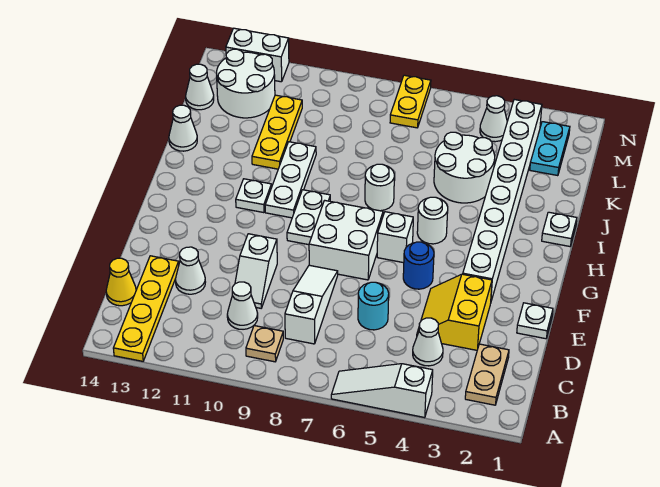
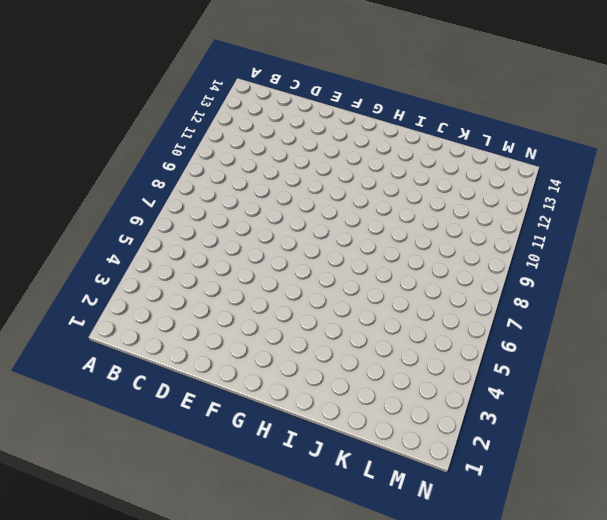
none -> white 1x3 slope [331,364,433,418]
none -> yellow 1x4 plate [113,256,179,361]
none -> tan 1x2 plate [465,344,509,405]
none -> tan 1x1 plate [246,326,283,362]

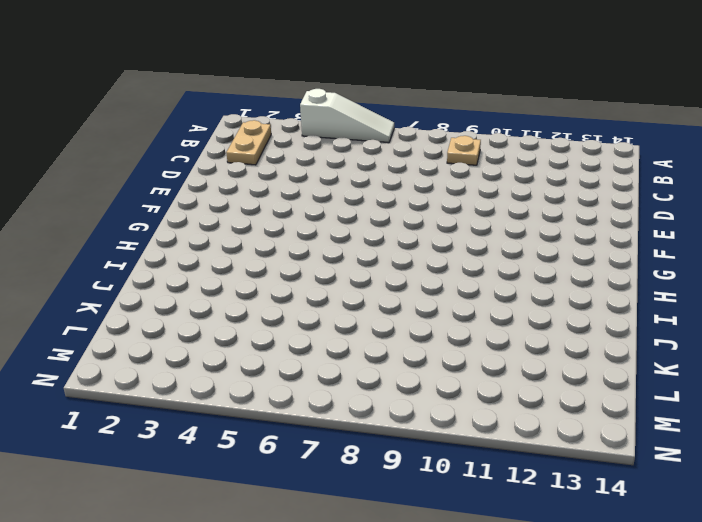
none -> yellow 1x4 plate [113,256,179,361]
none -> white 1x1 cone [413,318,443,366]
none -> white 1x3 slope [285,265,338,344]
none -> white 1x1 cone [227,282,258,329]

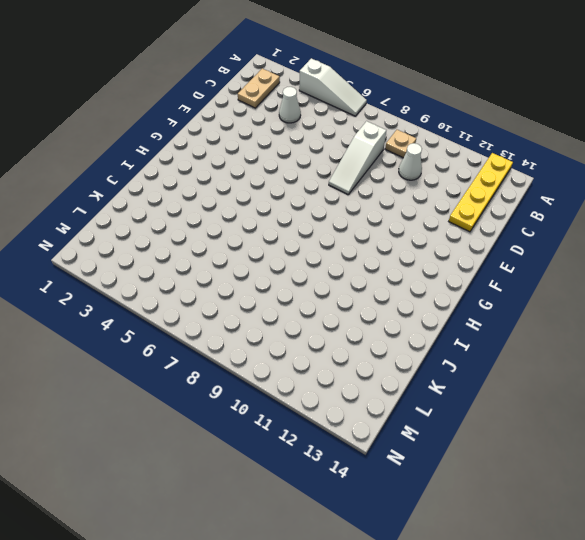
none -> yellow 1x1 cone [106,258,136,306]
none -> yellow 2x2 slope [417,274,492,350]
none -> cyan 1x1 round brick [358,282,389,330]
none -> white 1x2 slope [235,234,277,308]

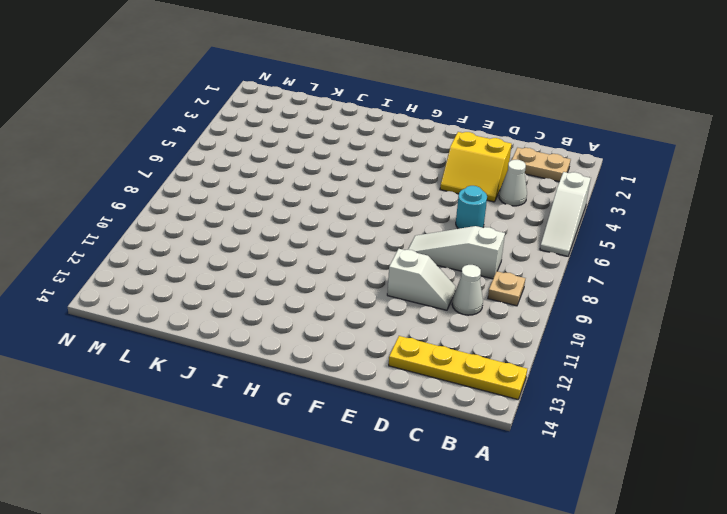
none -> yellow 1x1 cone [106,258,136,306]
none -> white 1x1 cone [176,247,205,294]
none -> white 1x1 plate [517,303,553,339]
none -> white 1x8 brick [463,100,542,301]

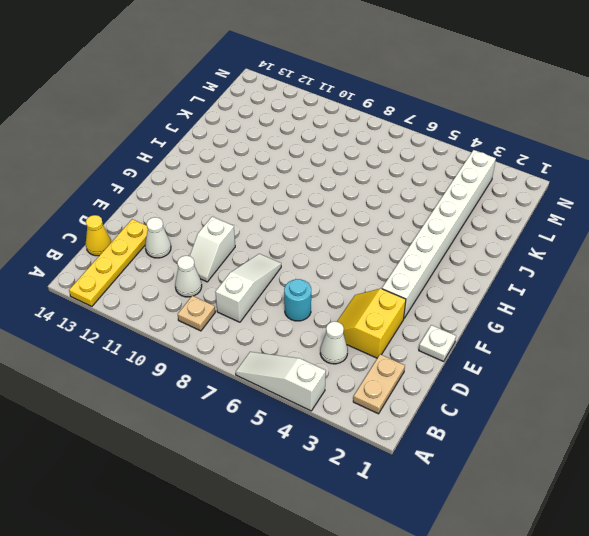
none -> blue 1x1 round brick [403,242,434,289]
none -> white 2x2 brick [309,200,383,280]
none -> white 1x1 brick [377,212,413,263]
none -> white 1x2 plate [287,190,330,245]

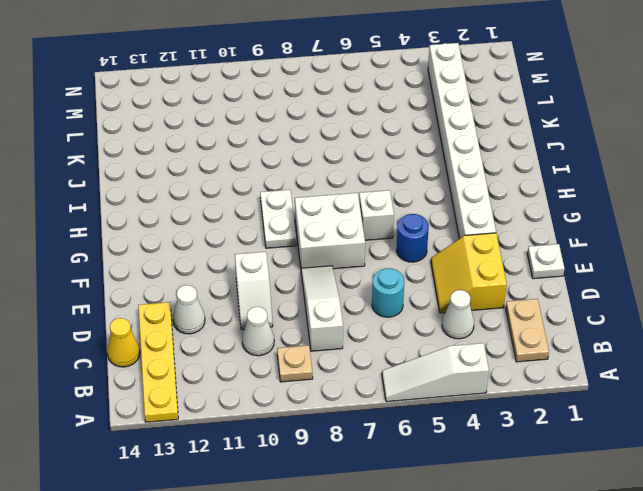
none -> white 1x1 round brick [417,197,448,244]
none -> white 1x3 plate [265,142,316,218]
none -> white 1x1 plate [236,179,272,213]
none -> white 1x1 plate [542,212,577,246]

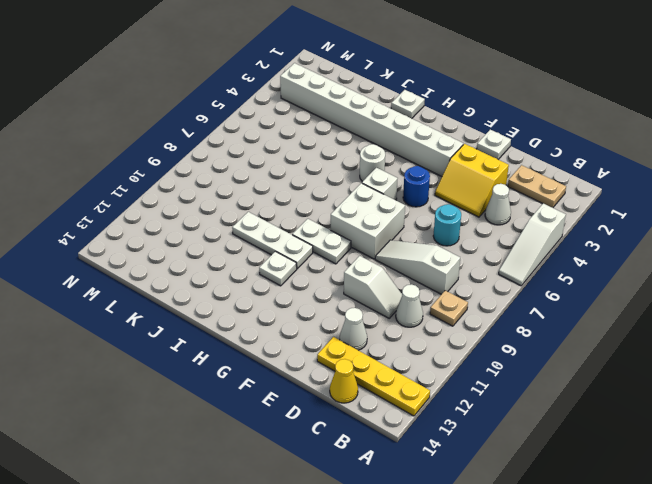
none -> white 1x1 round brick [365,164,394,211]
none -> white 2x2 round brick [434,132,495,203]
none -> yellow 1x3 plate [252,95,302,169]
none -> white 1x1 cone [169,105,197,151]

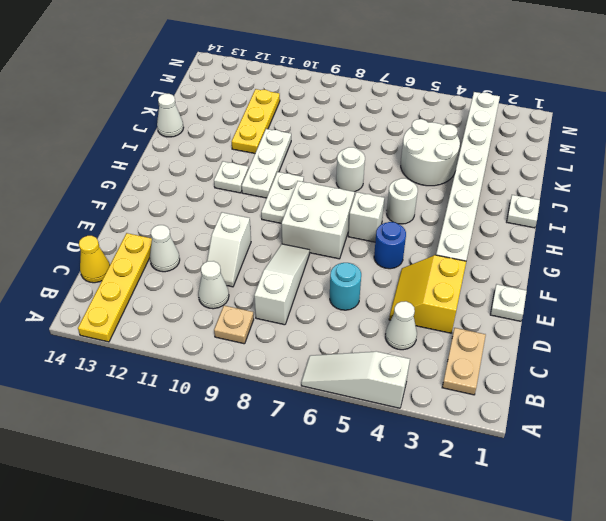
none -> cyan 1x2 plate [530,122,570,176]
none -> white 2x2 round brick [217,49,275,118]
none -> white 1x1 cone [186,64,214,110]
none -> white 1x1 cone [480,96,507,142]

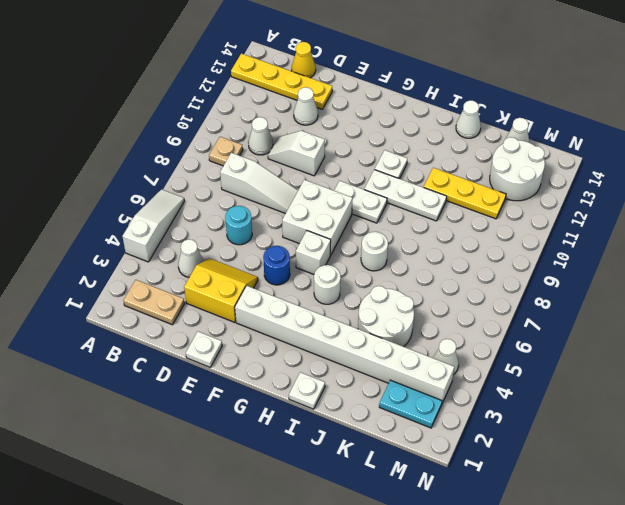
none -> yellow 1x2 plate [390,75,431,128]
none -> white 1x2 brick [226,28,289,82]

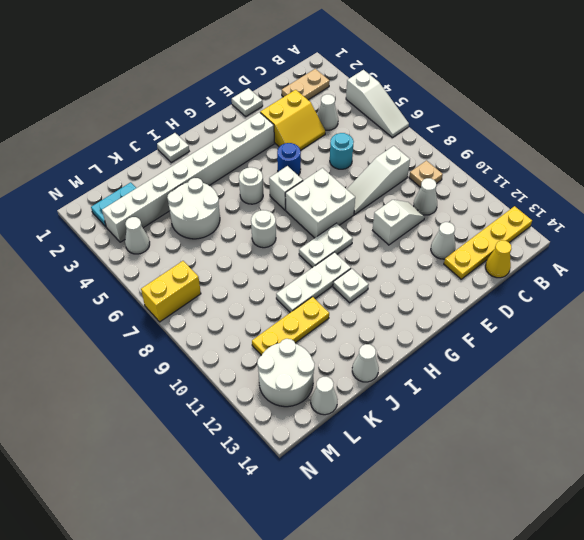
yellow 1x2 brick [141,261,201,322] -> yellow 1x2 plate [390,75,431,128]
none -> white 1x2 brick [226,28,289,82]

